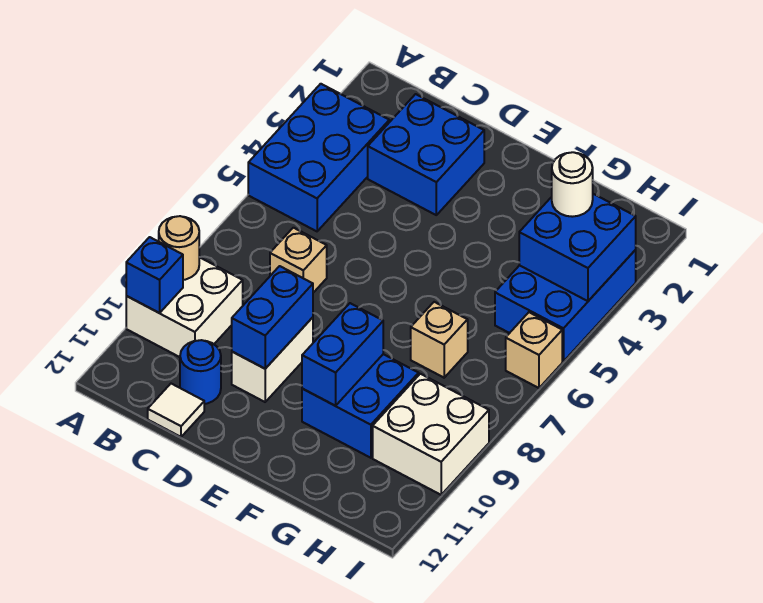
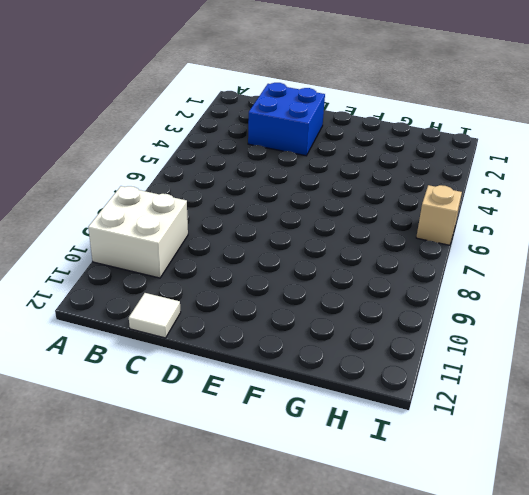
none -> blue 2x3 brick [248,84,389,231]
none -> tan 1x1 brick [270,228,327,293]
none -> blue 1x1 round brick [180,340,221,404]

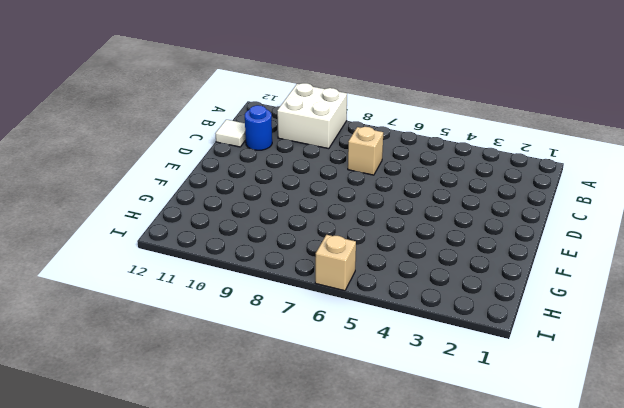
none -> blue 2x3 brick [248,84,389,231]
none -> blue 2x2 brick [368,94,484,215]
none -> white 1x2 brick [232,317,313,402]

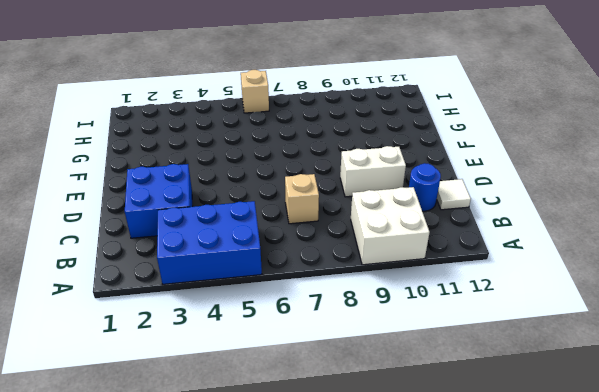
none -> blue 2x2 brick [302,354,419,458]
none -> tan 1x1 brick [411,302,468,378]
none -> blue 2x3 brick [495,250,636,361]

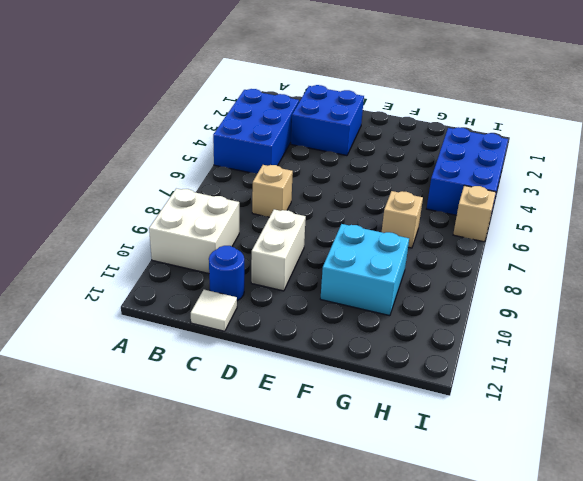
cyan 2x2 brick [320,224,409,316] -> blue 2x2 brick [302,354,419,458]
none -> white 2x2 brick [373,374,489,495]
none -> tan 1x1 round brick [159,216,199,280]
none -> blue 1x1 brick [126,237,183,313]

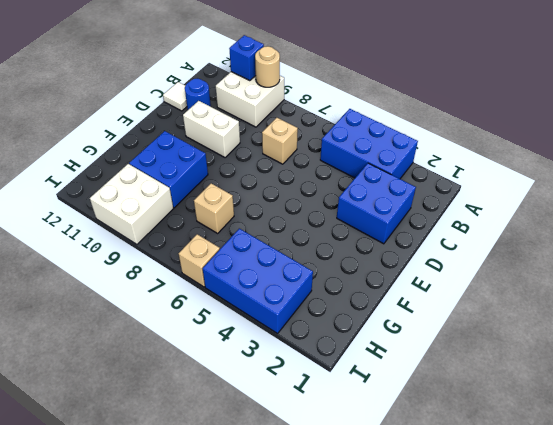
none -> blue 1x2 brick [232,266,313,369]
none -> blue 1x2 brick [302,303,383,406]
none -> blue 2x2 brick [519,194,636,301]

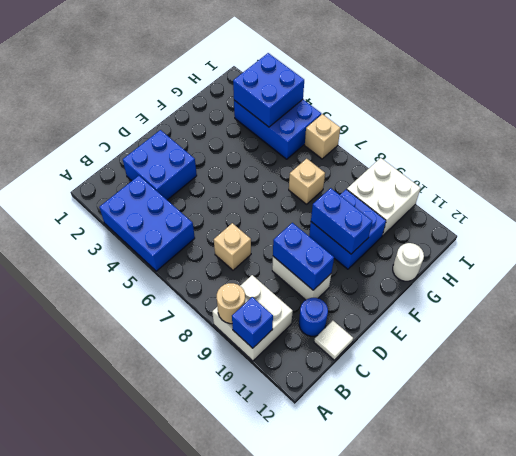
white 1x1 round brick [393,243,424,281] -> white 1x1 round brick moved to [552,152,593,217]

